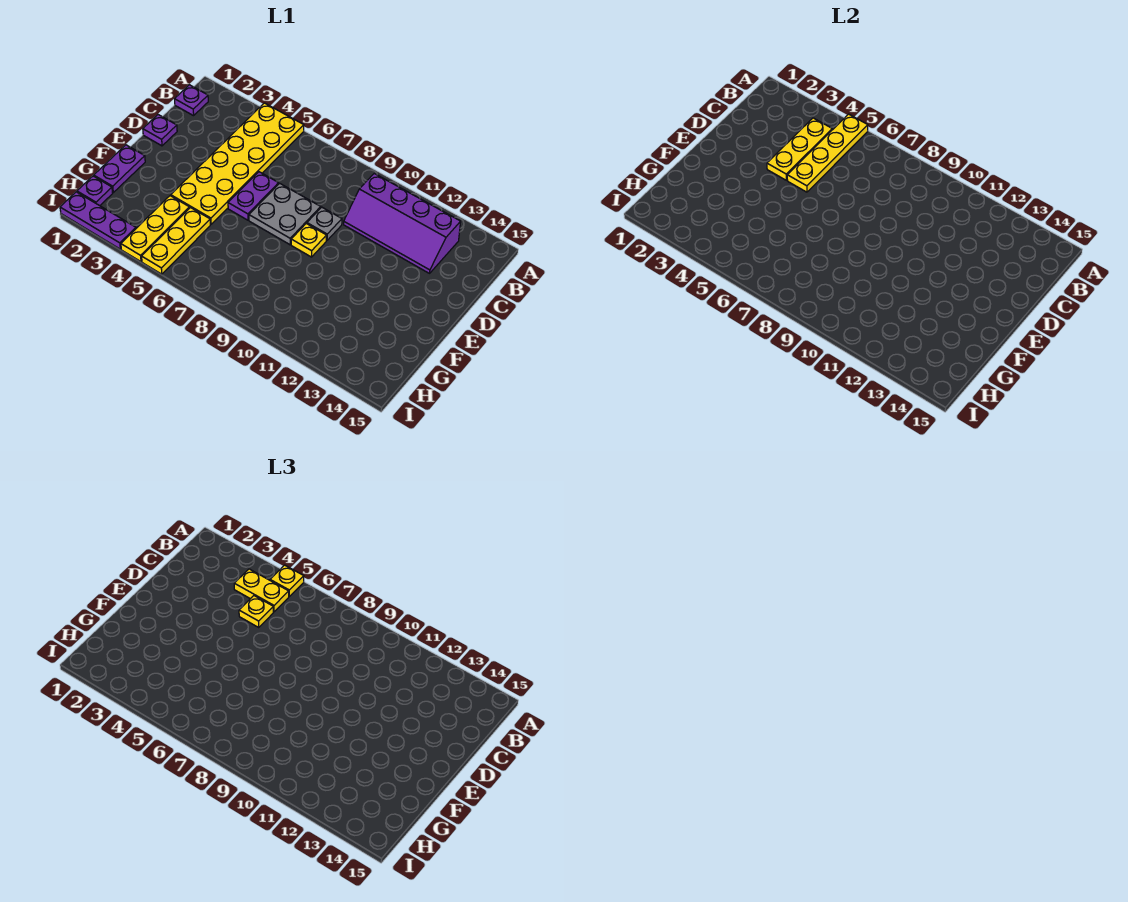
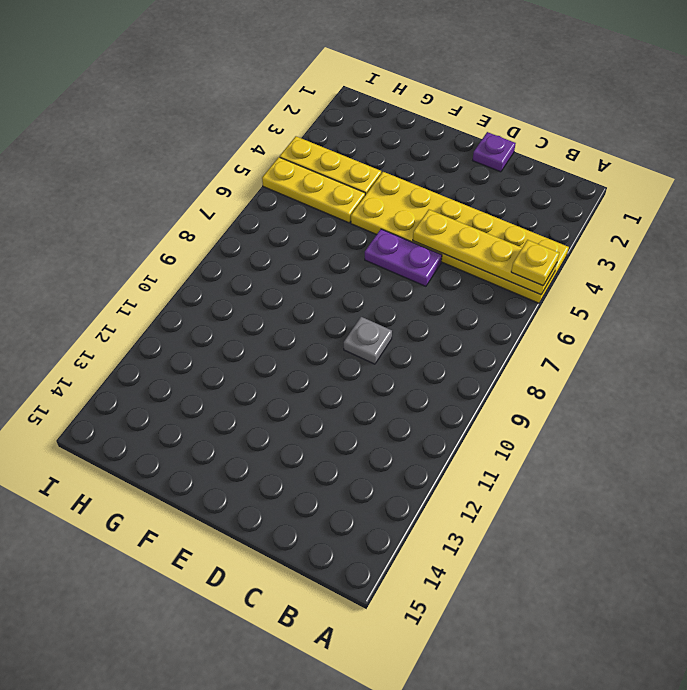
none -> purple 1x1 plate [175,85,208,116]
none -> purple 2x4 slope [344,174,461,273]
none -> grey 2x2 plate [249,183,321,245]

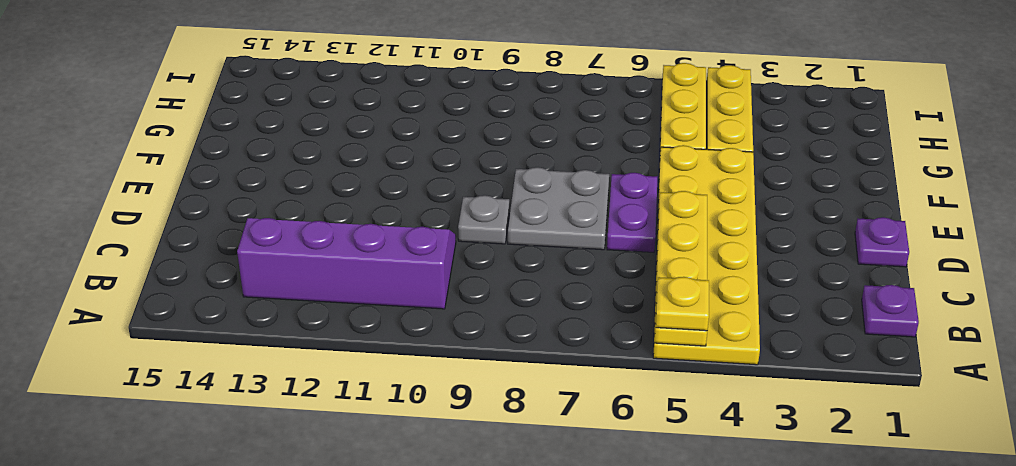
none -> yellow 1x1 plate [291,224,327,257]
none -> purple 1x2 plate [94,145,145,192]
none -> purple 1x1 plate [77,176,113,206]

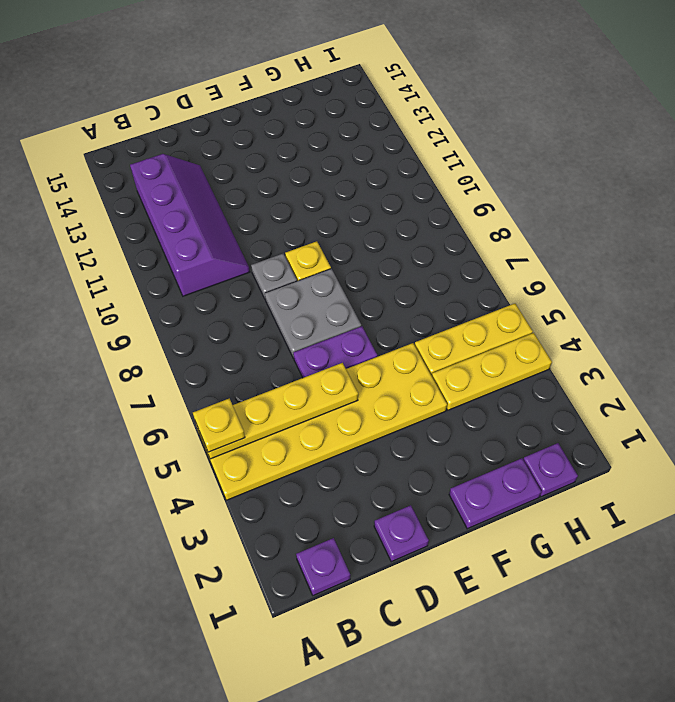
none -> purple 1x3 plate [60,192,136,249]
none -> yellow 1x3 plate [767,118,832,180]
none -> yellow 1x2 plate [234,569,289,612]

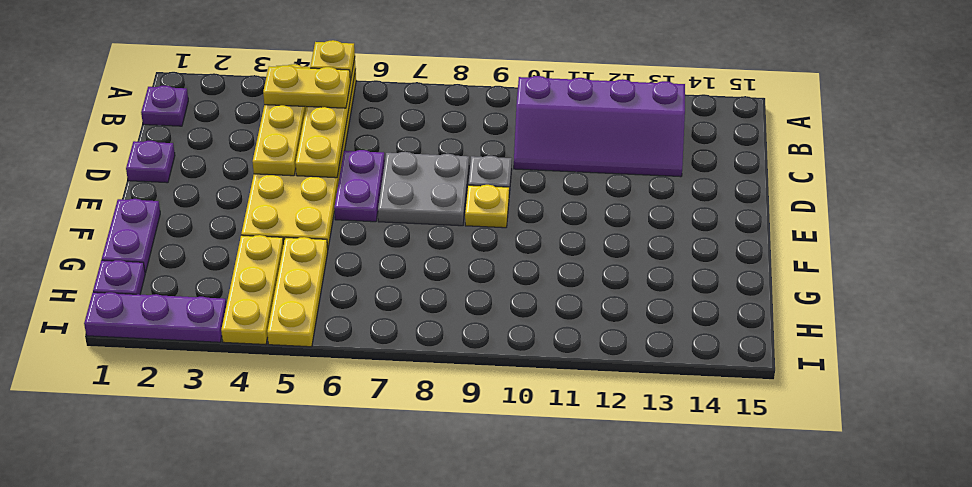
none -> yellow 1x1 plate [239,596,273,627]

